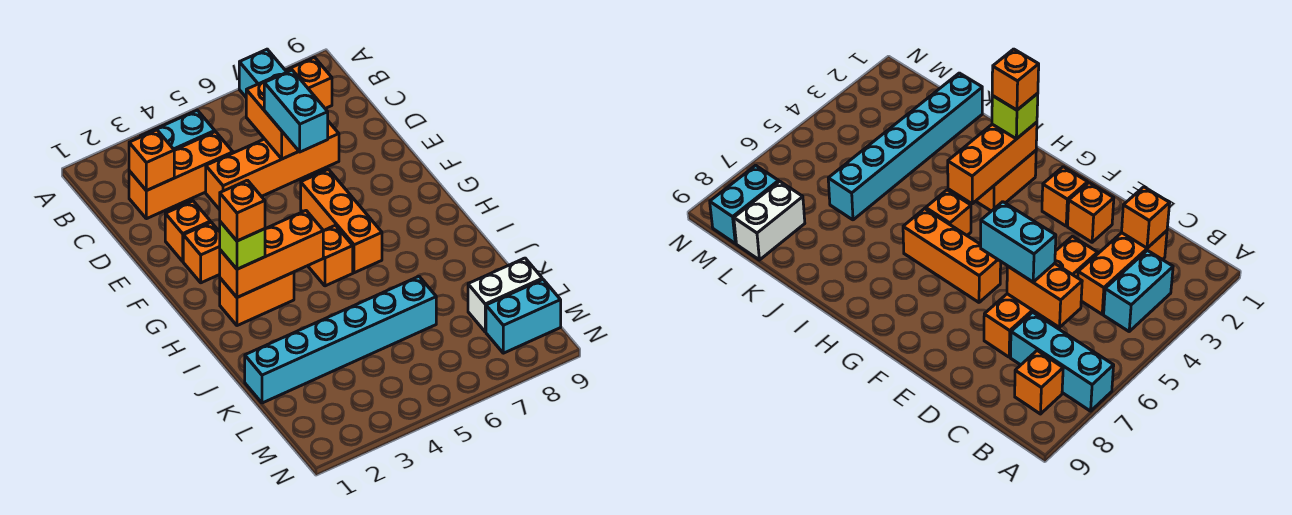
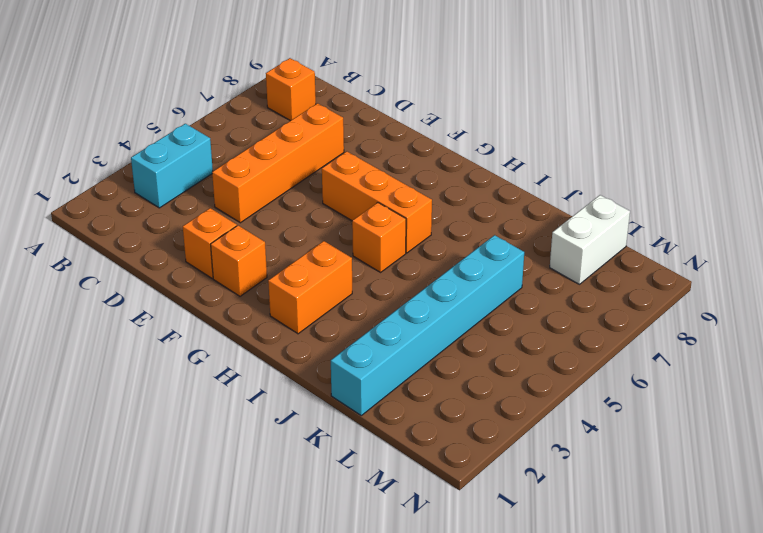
none -> cyan 1x3 brick [239,49,287,97]
none -> orange 1x3 brick [129,132,233,219]
none -> cyan 1x2 brick [486,279,561,353]

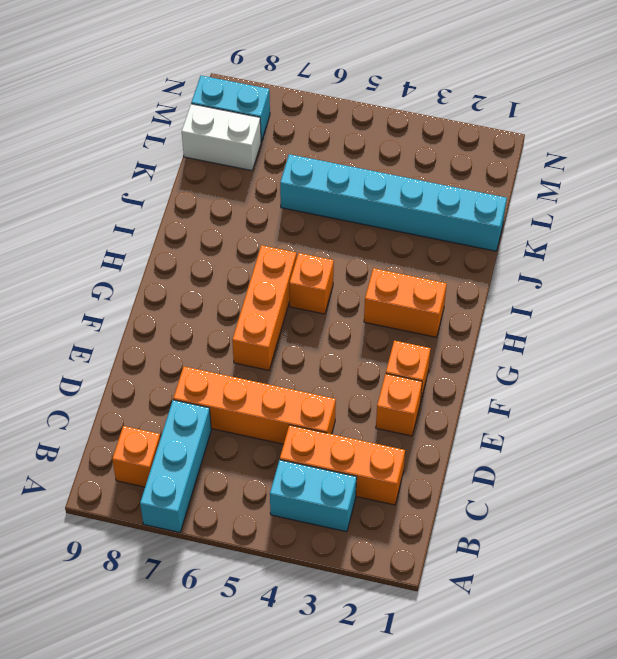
none -> orange 1x1 brick [129,130,174,191]
none -> orange 1x2 brick [246,77,299,159]
none -> orange 1x3 brick [220,211,323,297]

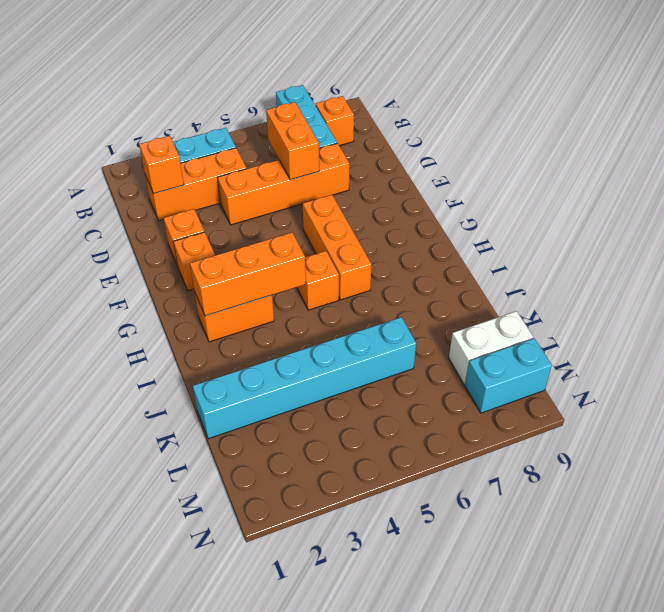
none -> cyan 1x2 brick [264,70,328,152]
none -> lime 1x1 brick [220,222,265,269]
none -> orange 1x1 brick [220,180,265,241]

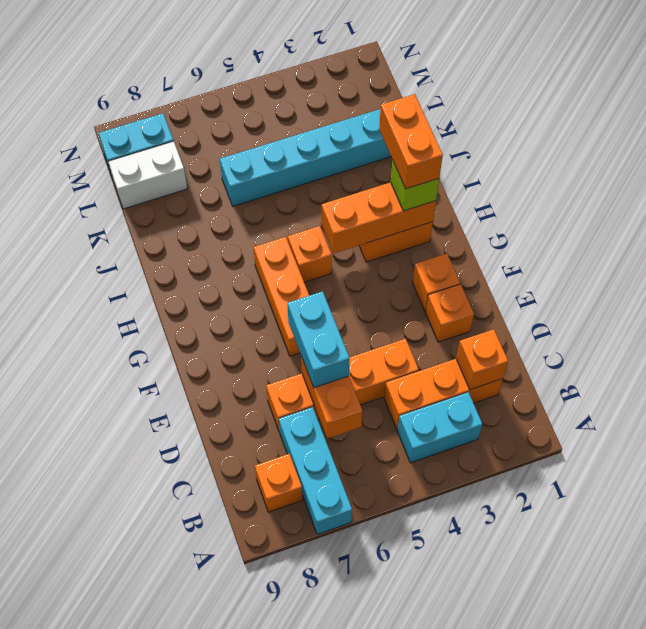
orange 1x2 brick [379,94,443,189] -> orange 1x1 brick [220,180,265,241]

